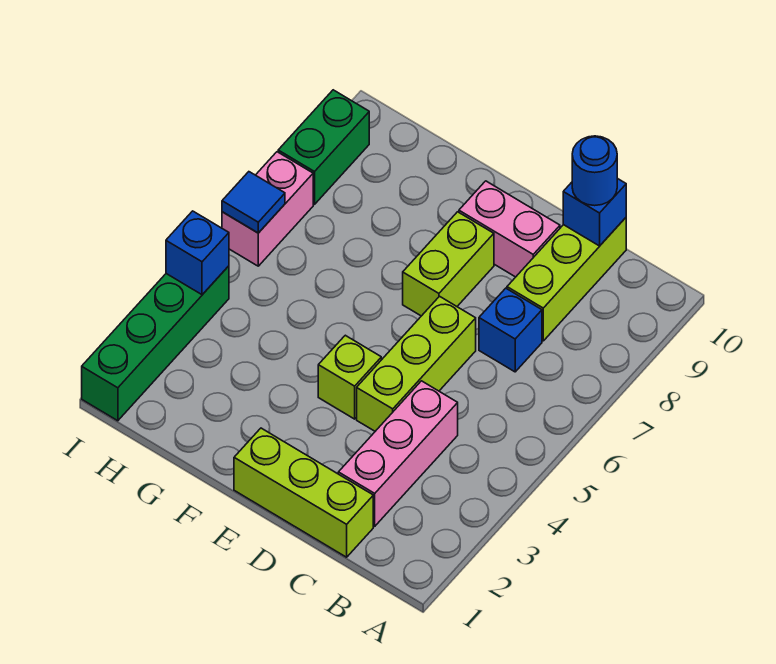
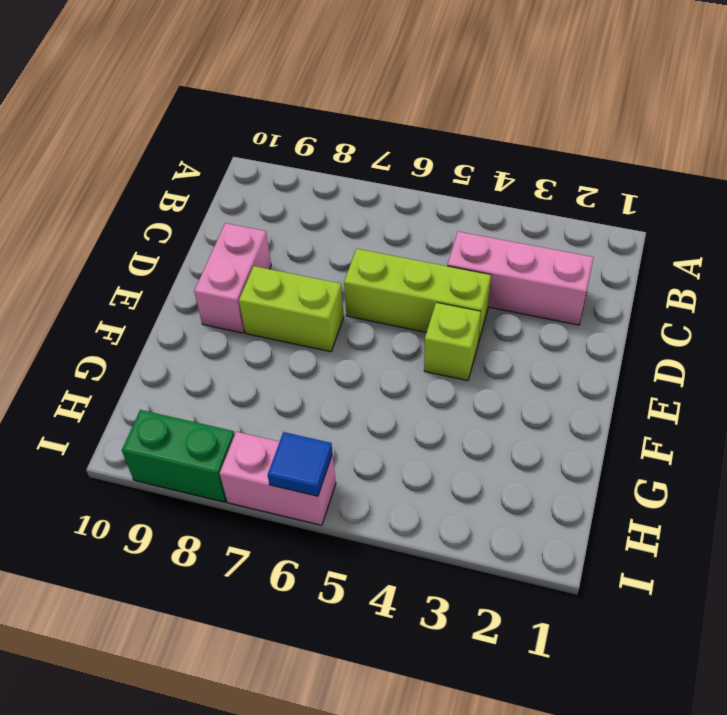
none -> lime 1x3 brick [234,428,373,557]
none -> blue 1x1 brick [479,288,542,372]
none -> lime 1x3 brick [507,218,626,341]

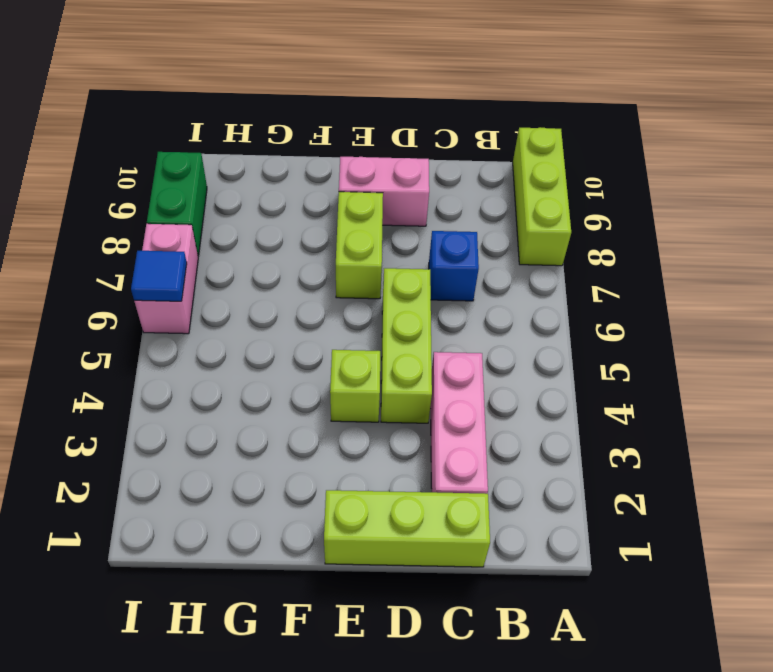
lime 1x3 brick [513,127,571,266] -> lime 1x3 brick moved to [507,218,626,341]
none -> green 1x4 brick [82,266,229,421]
none -> blue 1x1 brick [563,178,626,246]
none -> blue 1x1 brick [166,211,229,295]

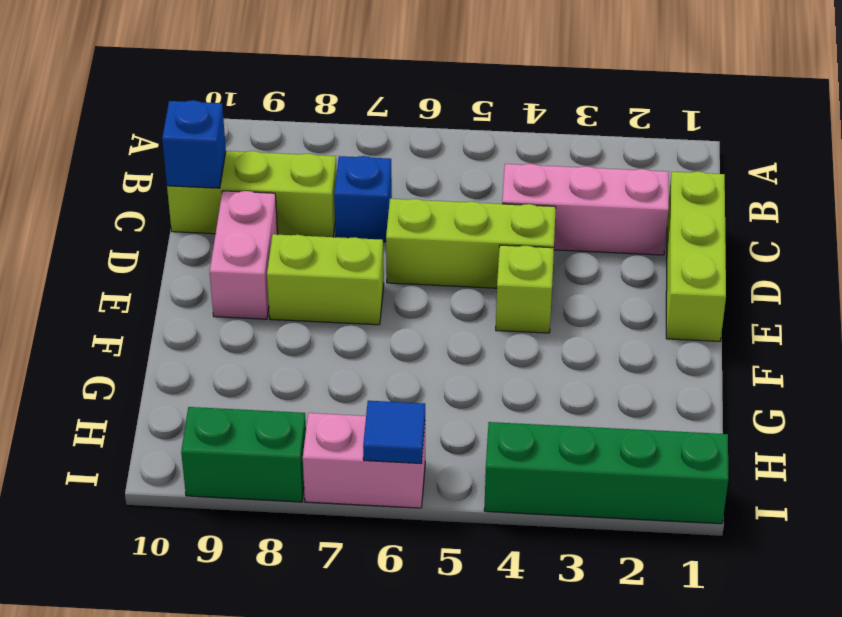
none -> blue 1x1 brick [166,211,229,295]
none -> blue 1x1 round brick [572,136,617,206]

